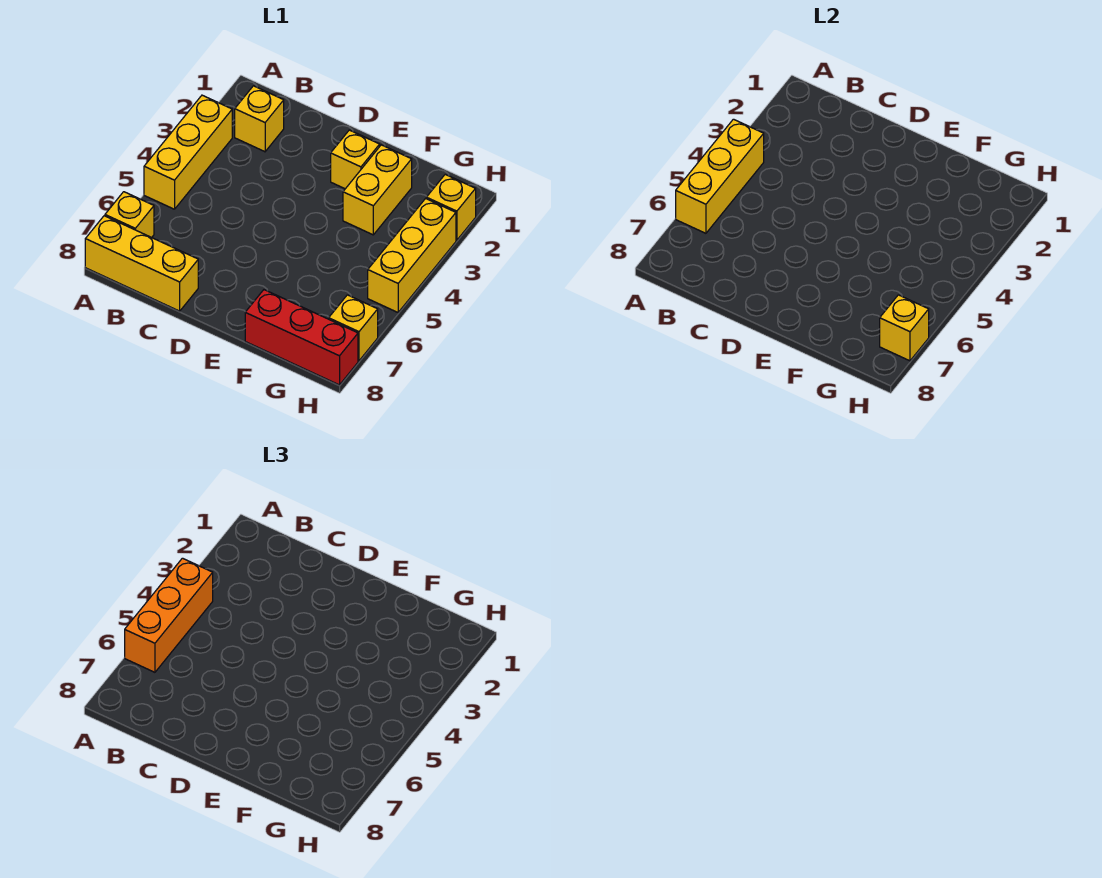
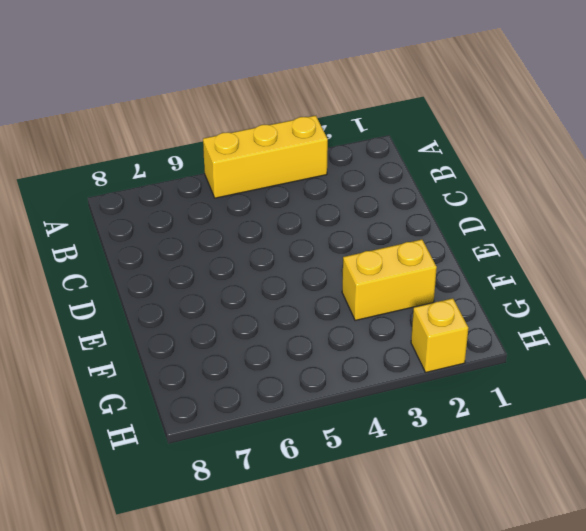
none -> yellow 1x1 brick [105,192,154,238]
none -> yellow 1x3 brick [85,216,198,311]
none -> yellow 1x1 brick [235,86,284,152]

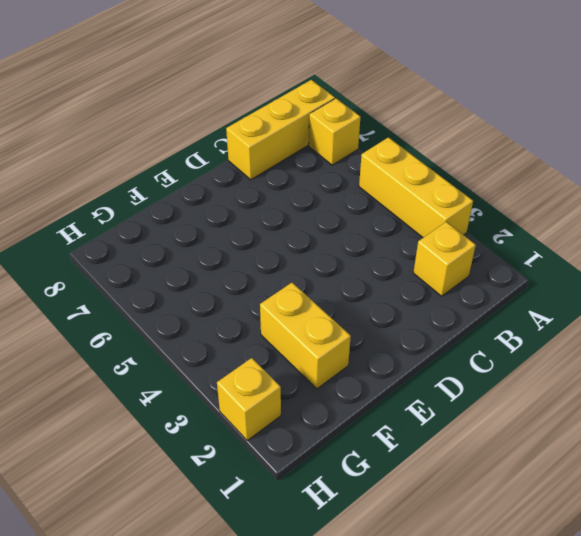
none -> yellow 1x1 brick [331,130,380,189]
none -> red 1x3 brick [245,290,358,385]
none -> yellow 1x3 brick [368,199,456,312]

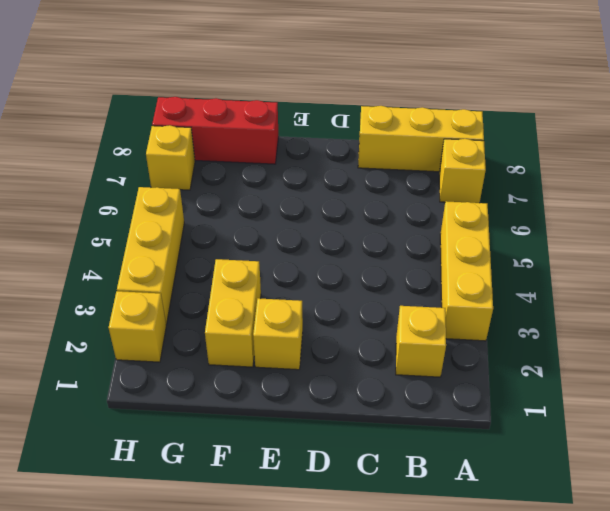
none -> yellow 1x3 brick [676,119,764,233]
none -> yellow 1x1 brick [880,295,929,361]
none -> orange 1x3 brick [125,558,213,672]

